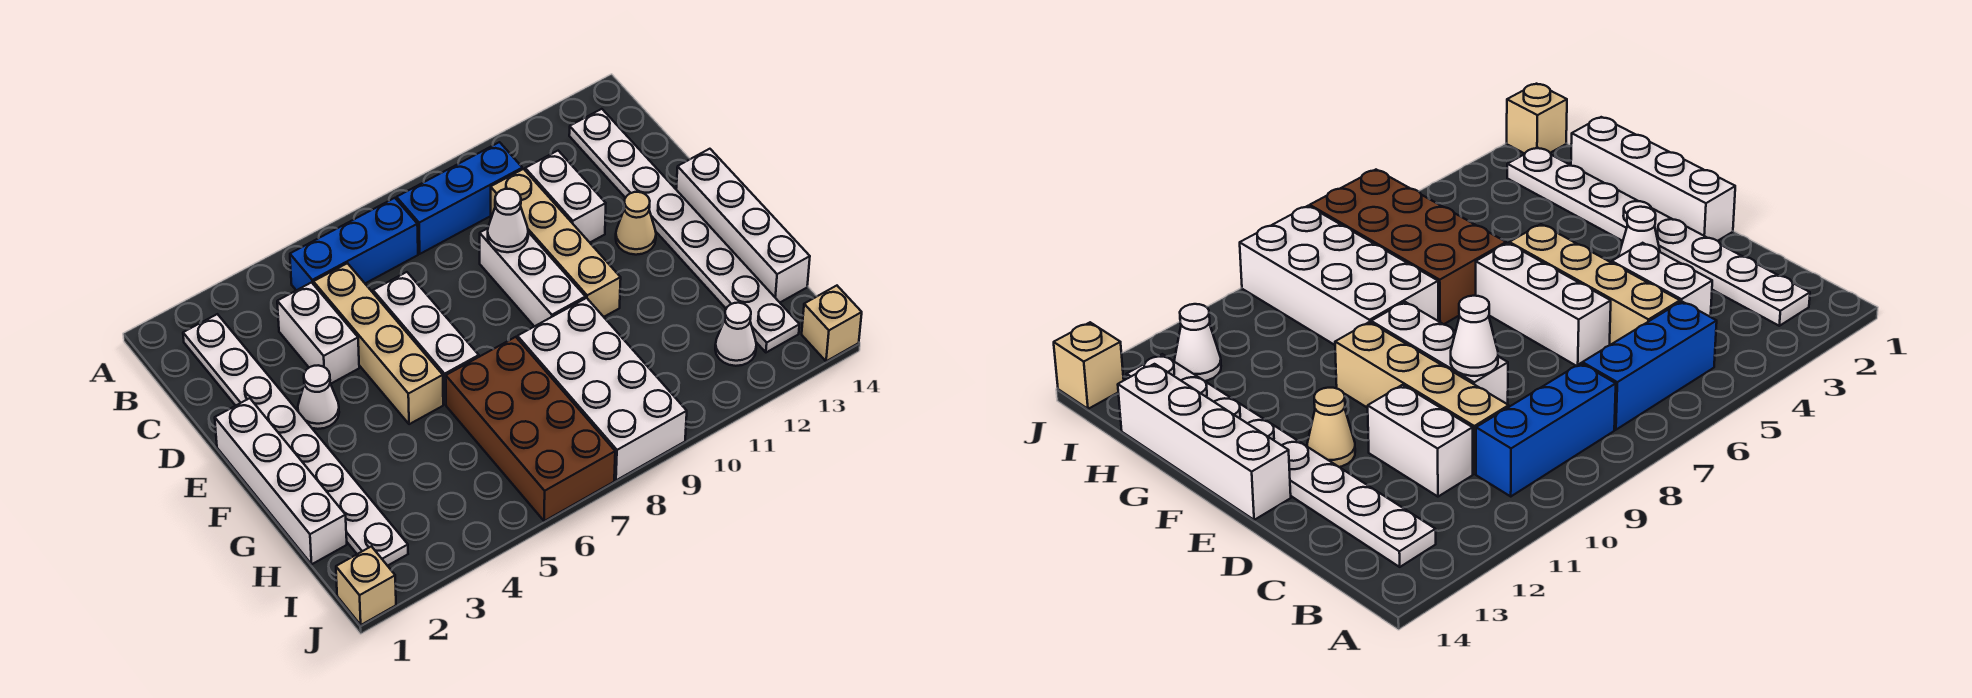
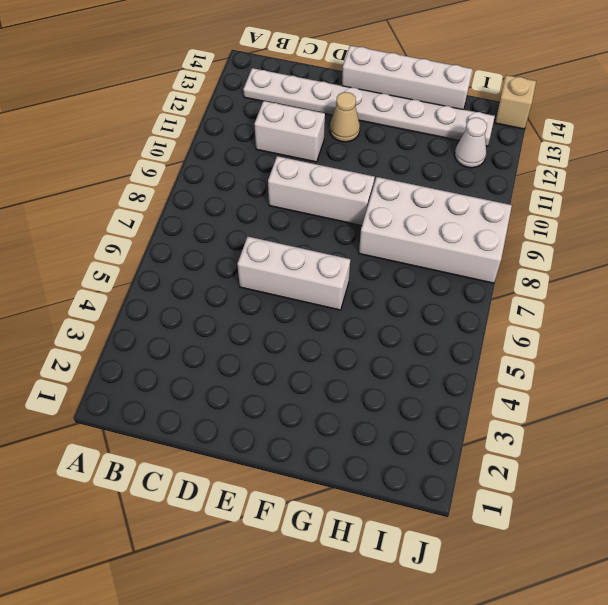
none -> white 1x8 plate [183,314,408,566]
none -> blue 1x3 brick [290,198,418,290]
none -> blue 1x3 brick [397,142,522,254]

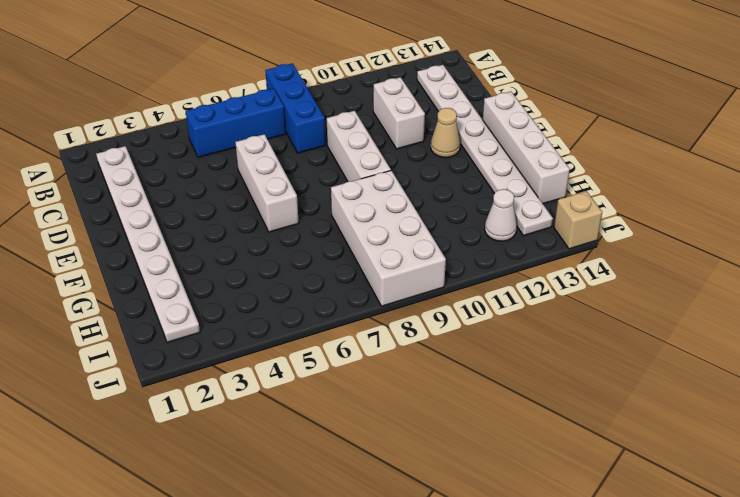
blue 1x3 brick [265,63,325,153] -> blue 1x3 brick turned to [397,142,522,254]
none -> white 1x2 brick [277,283,359,384]
none -> tan 1x4 brick [313,263,443,424]
none -> tan 1x4 brick [491,169,621,317]

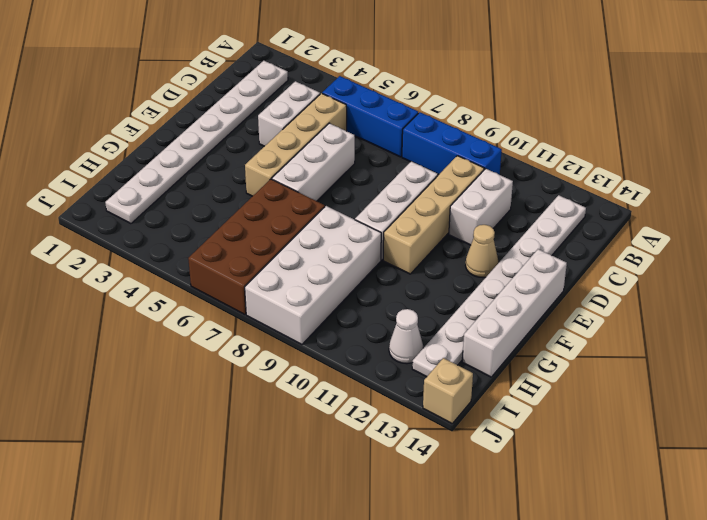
none -> white 1x4 brick [215,398,347,564]
none -> white 1x1 cone [298,365,339,429]
none -> tan 1x1 brick [336,546,396,625]

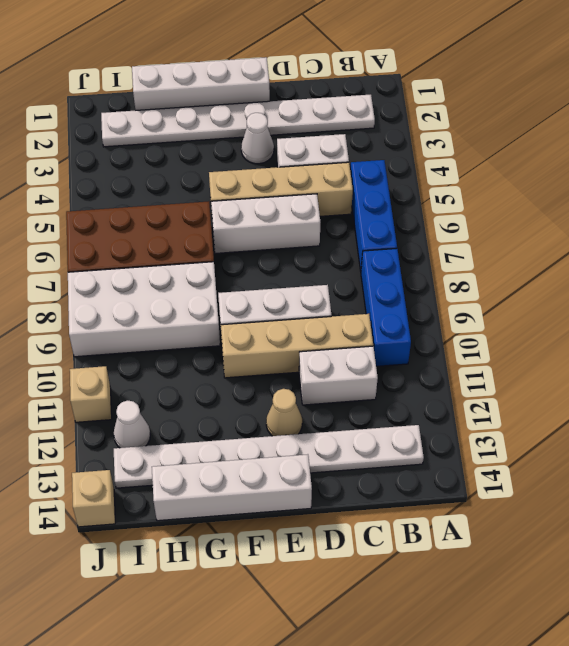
tan 1x1 brick [70,366,112,422] -> tan 1x1 brick moved to [336,546,396,625]
none -> white 1x1 cone [488,189,528,252]

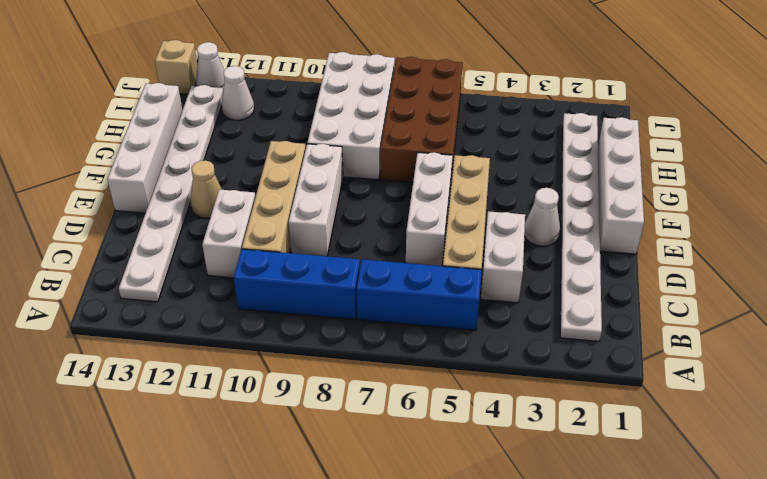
white 1x1 cone [196,42,225,90] -> white 1x1 cone moved to [488,189,528,252]
none -> tan 1x1 brick [336,546,396,625]

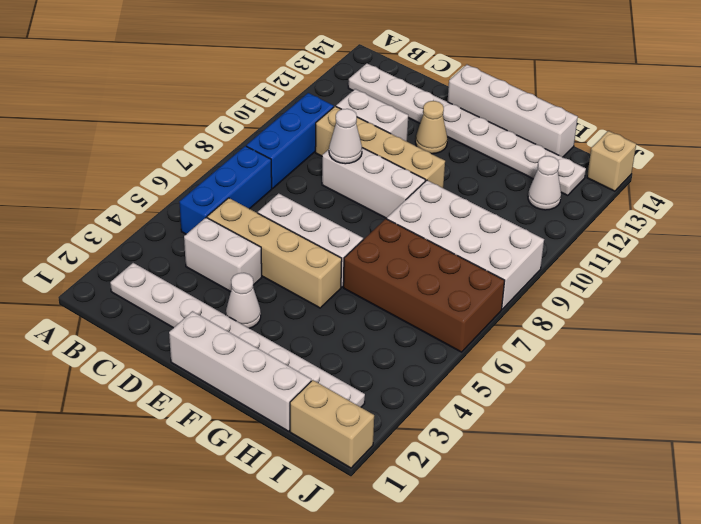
tan 1x2 brick [290,380,374,468] -> tan 1x1 brick [336,546,396,625]

